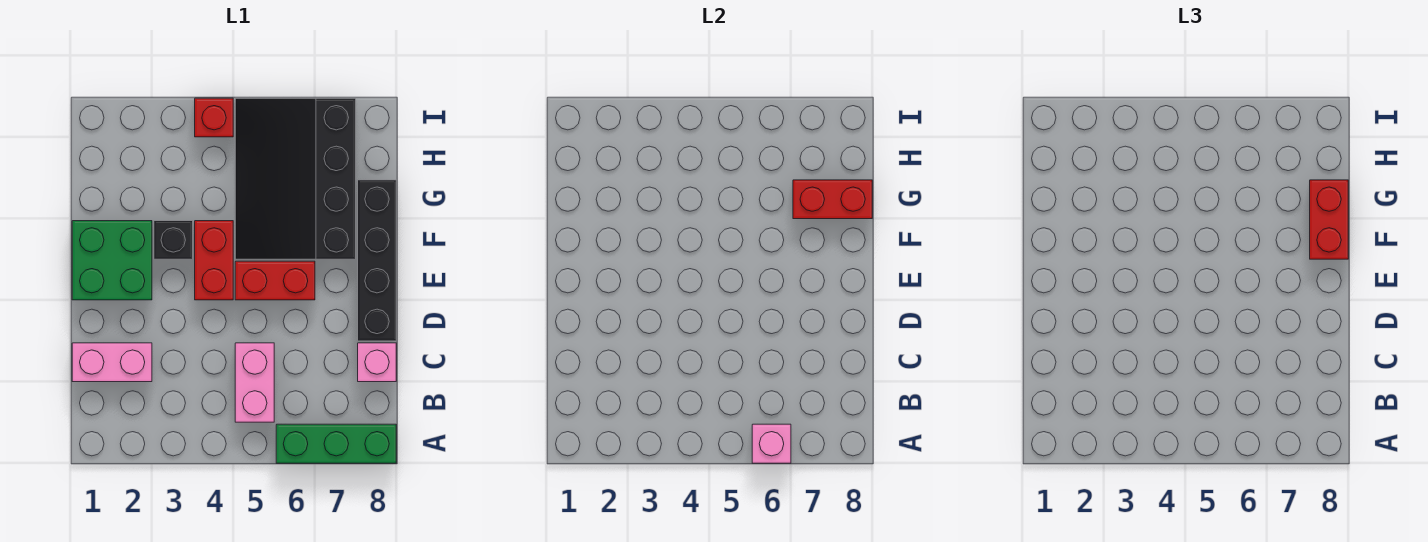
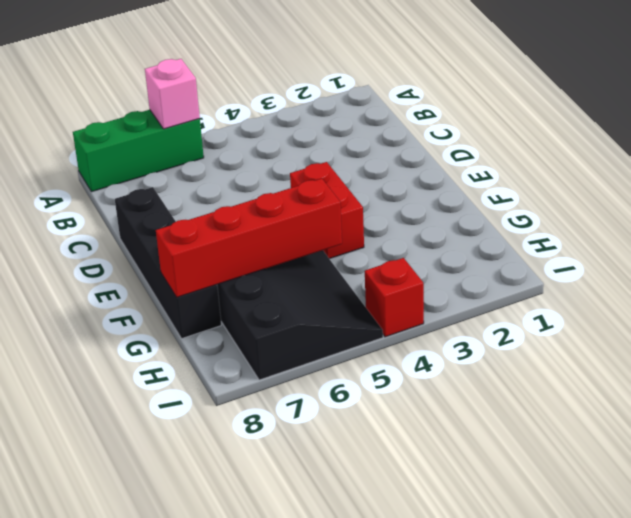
red 1x4 brick [156,179,342,297] -> red 1x2 brick [793,180,872,219]
none -> pink 1x2 brick [235,343,274,422]
none -> pink 1x2 brick [72,343,152,382]
none -> pink 1x1 brick [358,343,396,382]

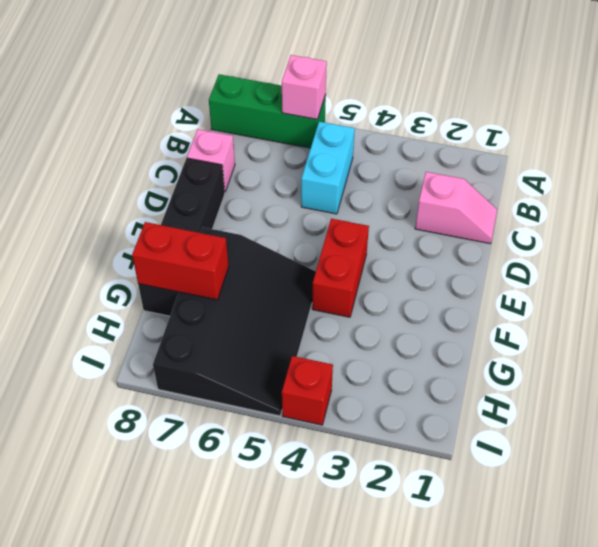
cyan 1x2 brick [301,122,355,214] -> pink 1x2 brick [235,343,274,422]
pink 1x2 slope [415,172,497,244] -> pink 1x2 brick [72,343,152,382]
none -> green 2x2 brick [72,221,152,300]
none -> red 1x2 brick [235,261,315,300]
none -> black 1x1 brick [154,221,193,259]

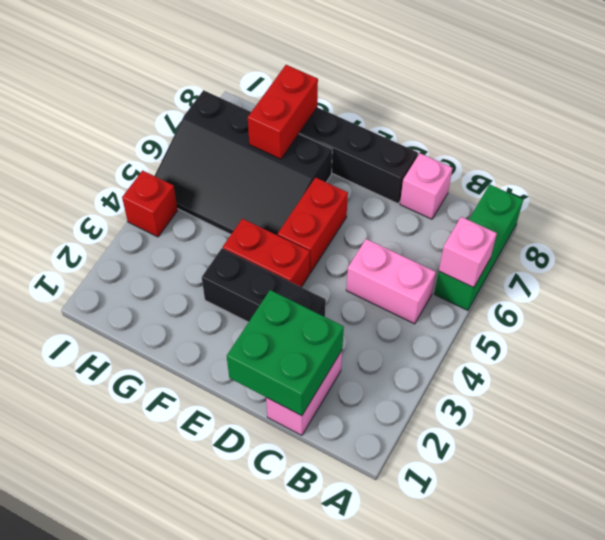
green 2x2 brick [227,290,344,416] -> green 2x2 brick moved to [72,221,152,300]
black 1x3 brick [202,248,326,322] -> black 1x1 brick [154,221,193,259]
none -> red 1x2 brick [1310,180,1348,259]

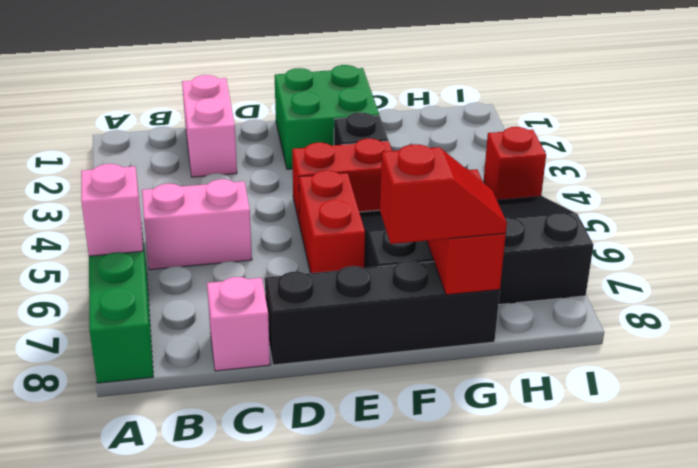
red 1x2 slope [380,144,507,244] -> red 1x2 brick [1310,180,1348,259]

